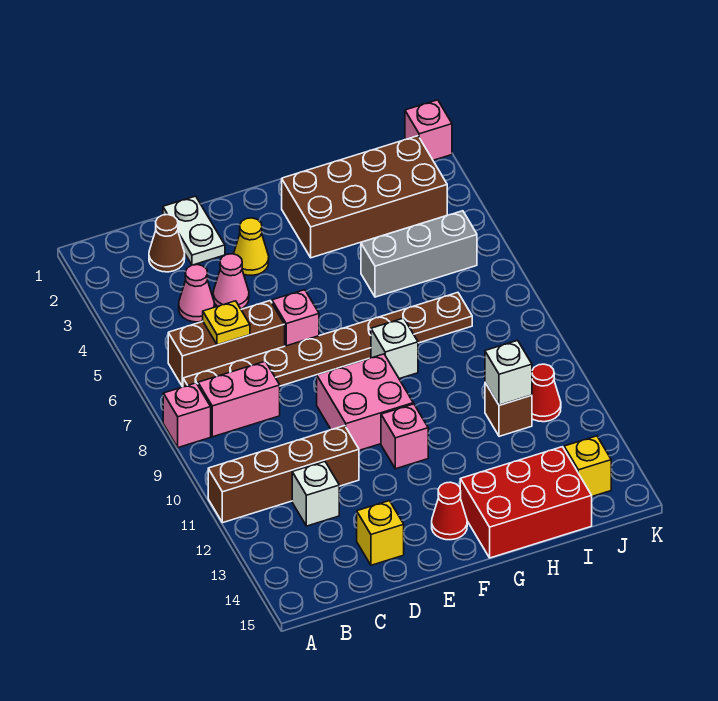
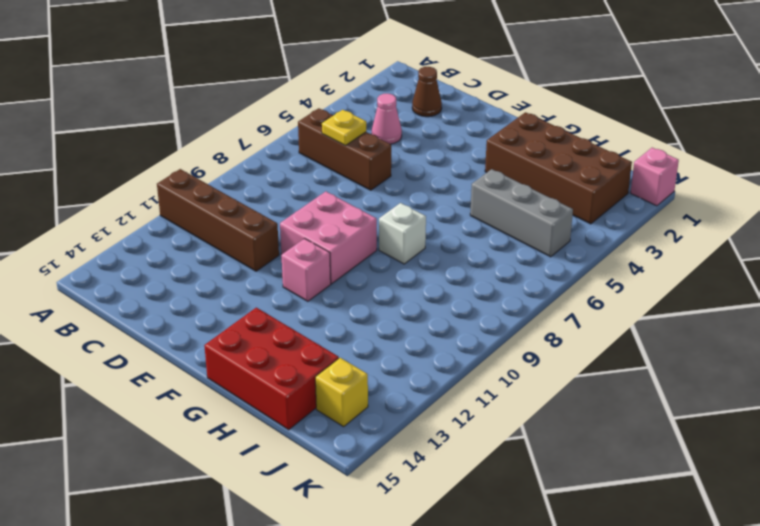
none -> pink 1x1 brick [163,383,211,448]
none -> brown 1x8 plate [183,293,472,387]
none -> pink 1x2 brick [198,361,280,437]

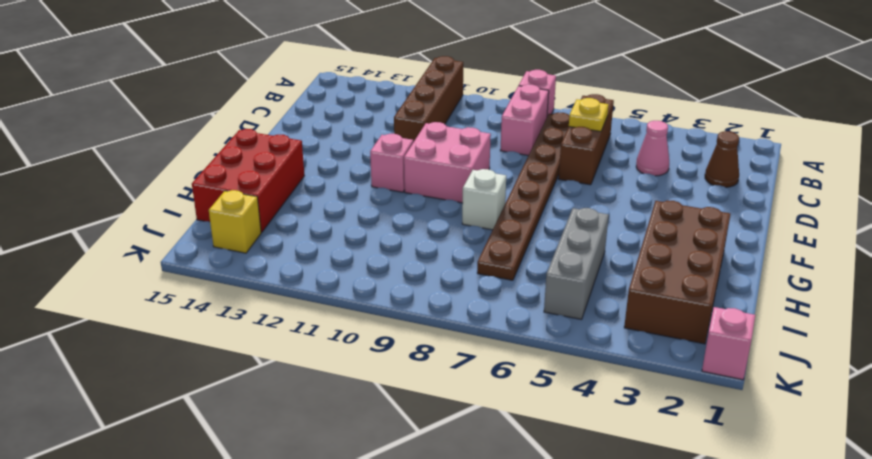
none -> white 1x1 brick [292,462,339,526]
none -> white 1x2 plate [163,196,225,265]
none -> pink 1x1 cone [213,254,249,309]

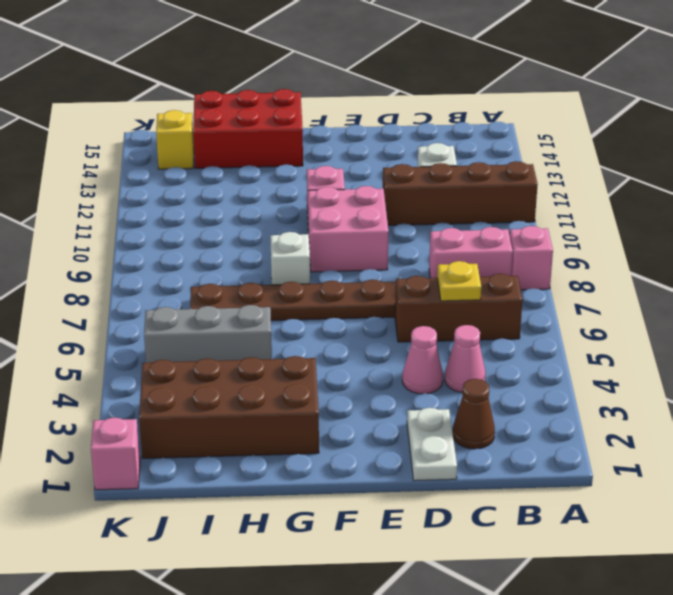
none -> yellow 1x1 brick [357,501,404,565]
none -> yellow 1x1 cone [234,218,269,275]
none -> pink 1x1 brick [272,290,319,346]

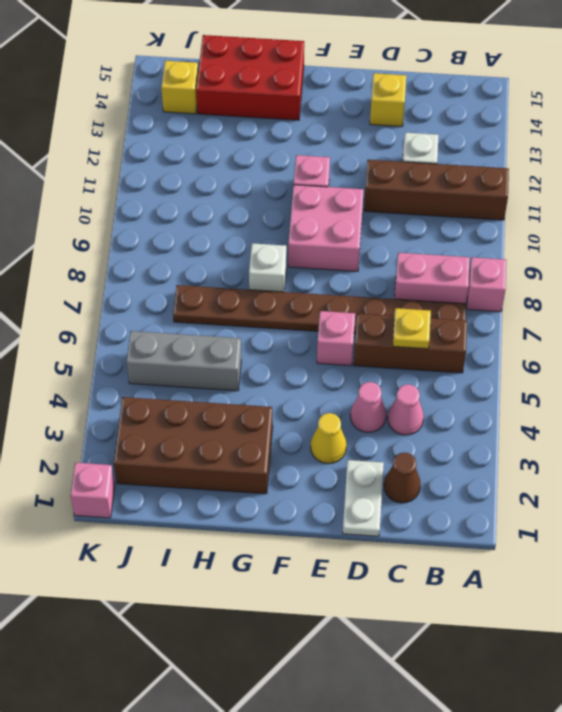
none -> red 1x1 cone [432,482,467,540]
none -> brown 1x1 brick [485,383,532,436]
none -> red 1x1 cone [532,364,561,422]

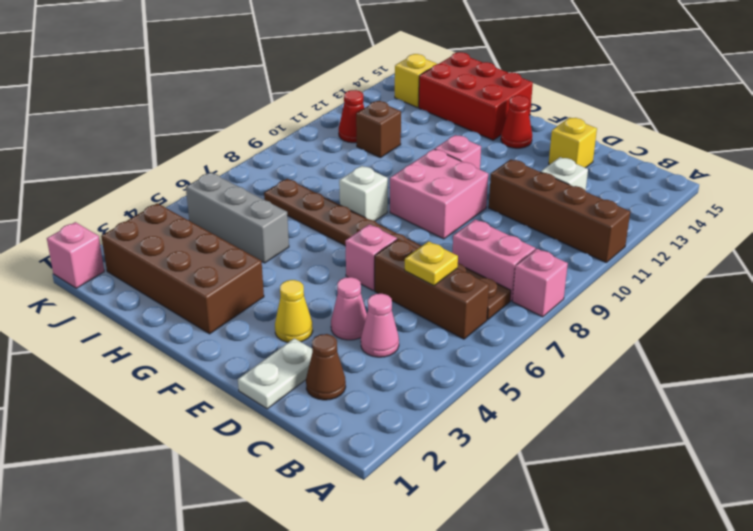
none -> white 1x1 brick [485,340,532,405]

